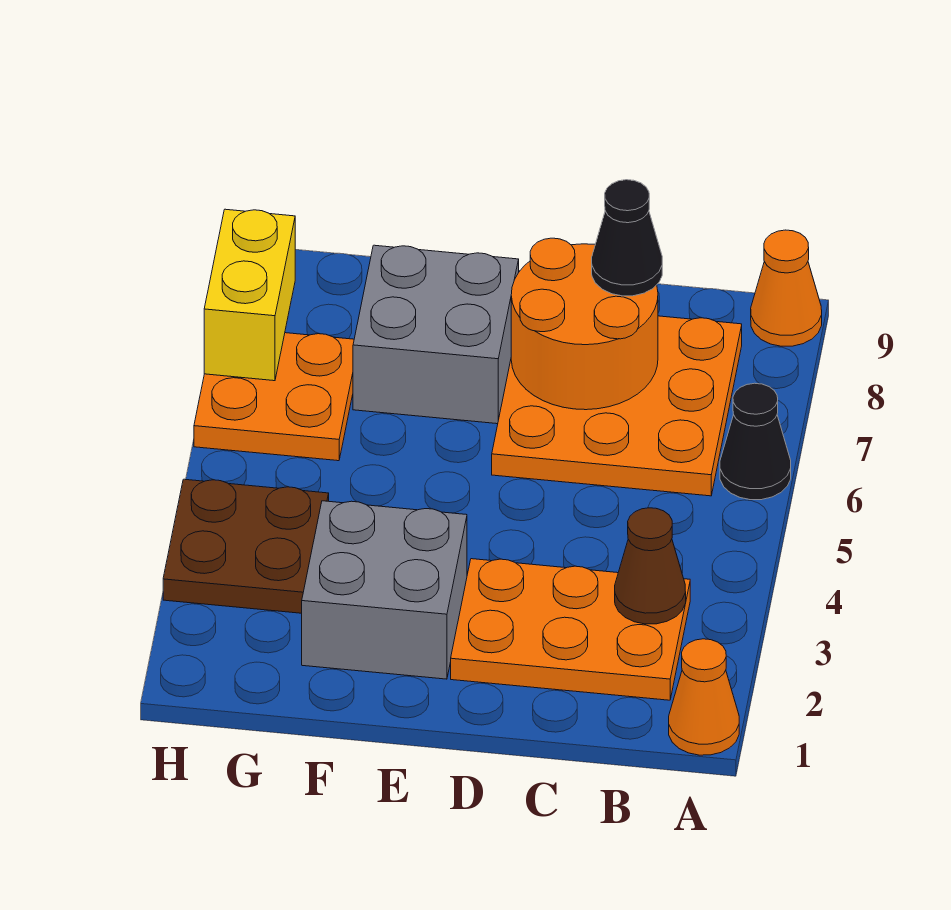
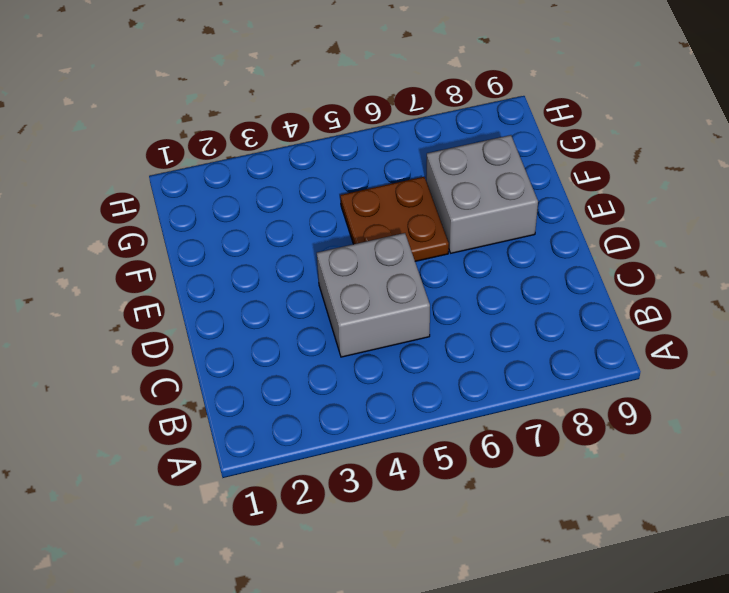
grey 2x2 brick [317,233,430,357] -> grey 2x2 brick moved to [302,501,467,679]
brown 2x2 plate [340,177,449,261] -> brown 2x2 plate moved to [163,479,329,613]
none -> orange 1x1 cone [669,639,739,755]
none -> black 1x1 cone [720,383,791,500]
none -> orange 1x1 cone [751,230,822,346]

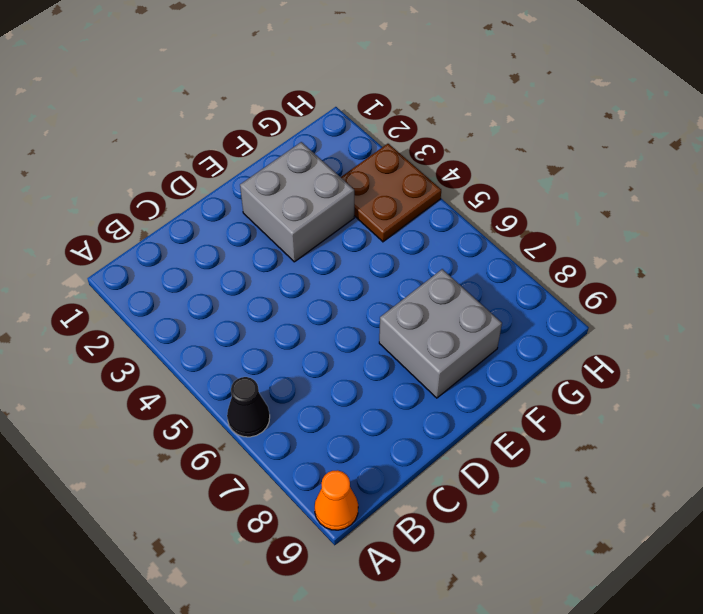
none -> orange 1x1 cone [669,639,739,755]
none -> orange 2x3 plate [451,559,690,700]
none -> orange 3x3 plate [492,316,742,496]

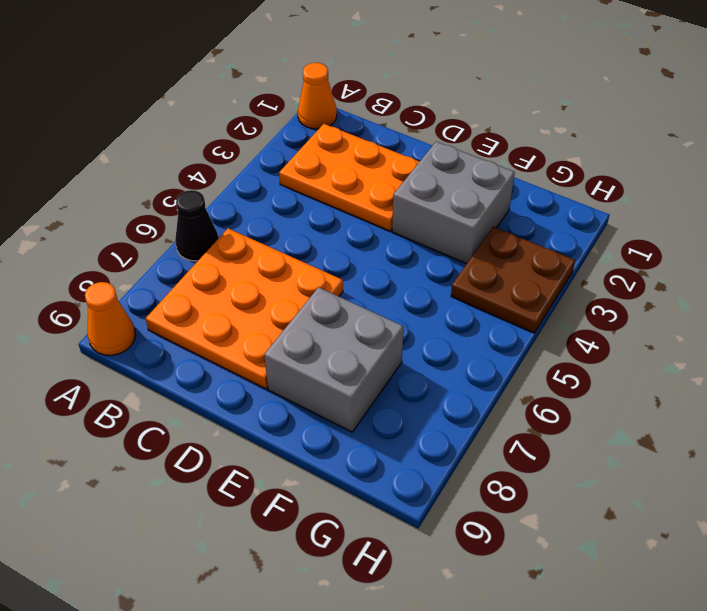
none -> orange 2x2 plate [194,333,354,461]
none -> brown 1x1 cone [615,508,686,624]
none -> orange 2x2 round brick [511,238,658,410]

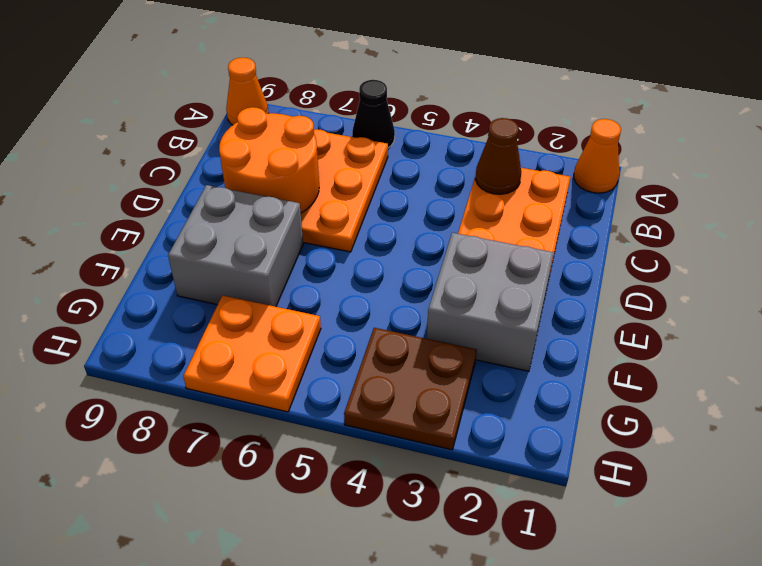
none -> yellow 1x2 brick [204,209,295,381]
none -> black 1x1 cone [592,180,662,296]

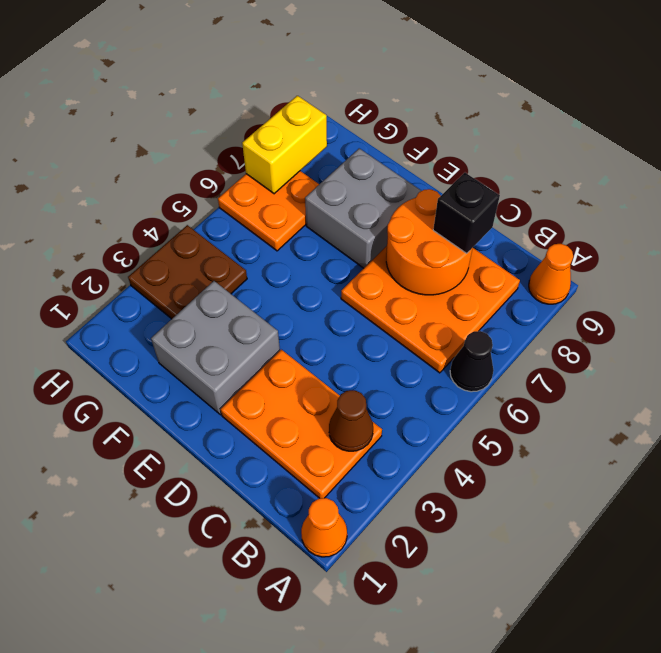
black 1x1 brick [433,173,500,253] -> black 1x1 cone [592,180,662,296]

